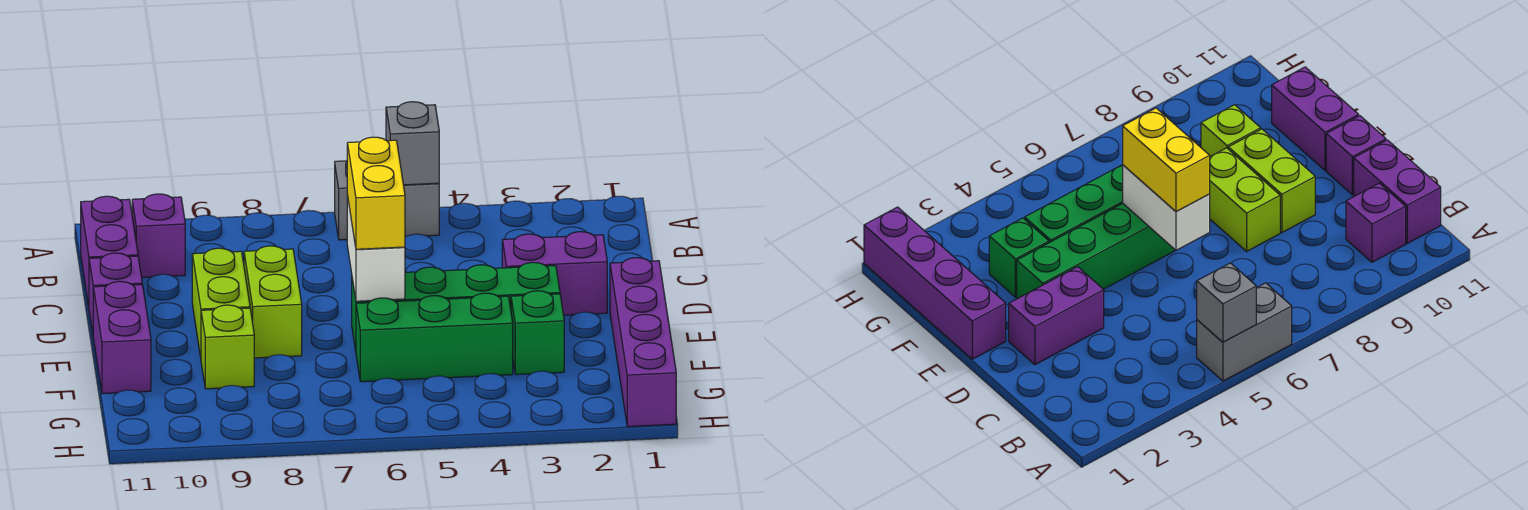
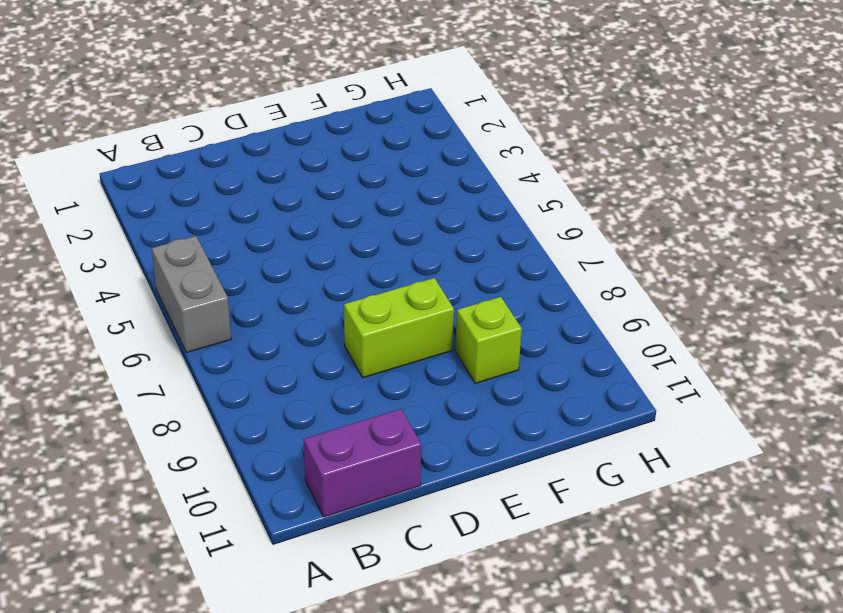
none -> purple 1x1 brick [132,194,185,277]
none -> purple 1x2 brick [502,232,607,315]
none -> lime 1x2 brick [192,248,250,358]

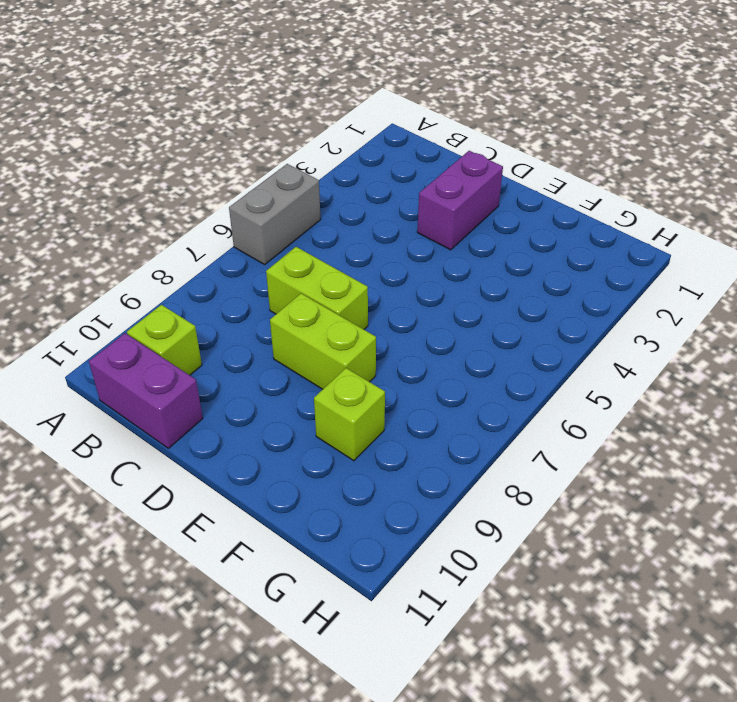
lime 1x1 brick [127,305,202,375] -> purple 1x1 brick [132,194,185,277]
lime 1x2 brick [266,247,368,329] -> lime 1x2 brick moved to [192,248,250,358]
none -> purple 1x1 brick [89,253,142,332]
none -> purple 1x4 brick [610,258,676,427]
none -> green 1x4 brick [352,262,560,351]

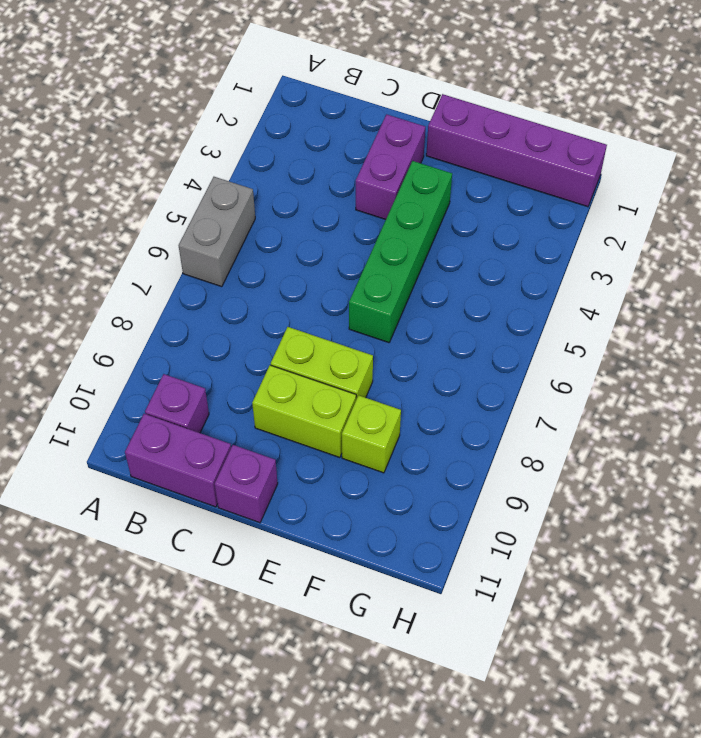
none -> purple 1x2 brick [93,281,151,394]
none -> green 1x1 brick [511,291,564,375]
none -> green 1x3 brick [356,293,513,382]

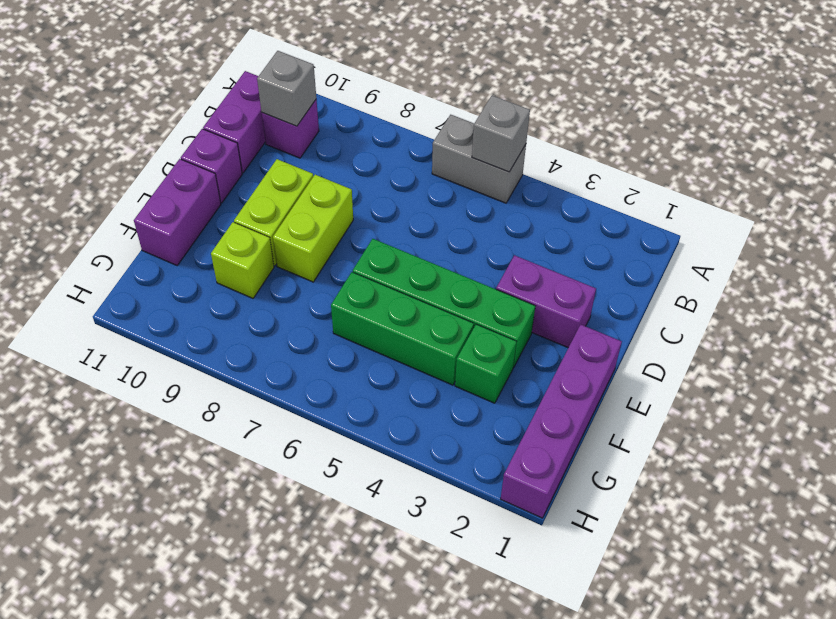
grey 1x1 brick [257,51,316,126] -> none
none -> white 1x2 brick [347,195,405,301]
none -> yellow 1x2 brick [347,137,405,249]

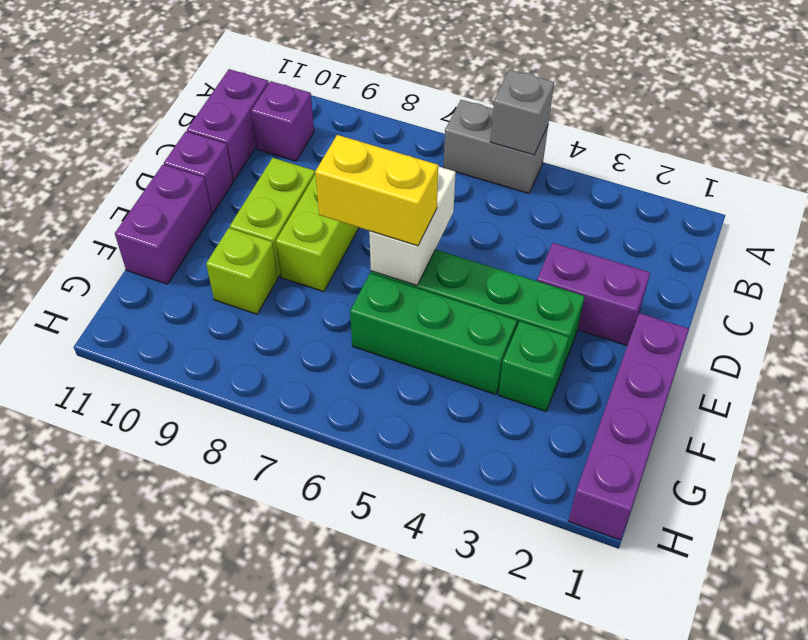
yellow 1x2 brick [315,135,438,246] -> yellow 1x2 brick turned to [347,137,405,249]

